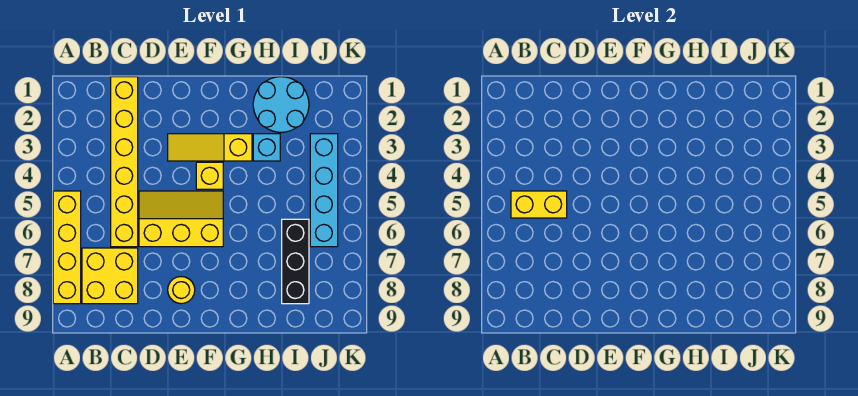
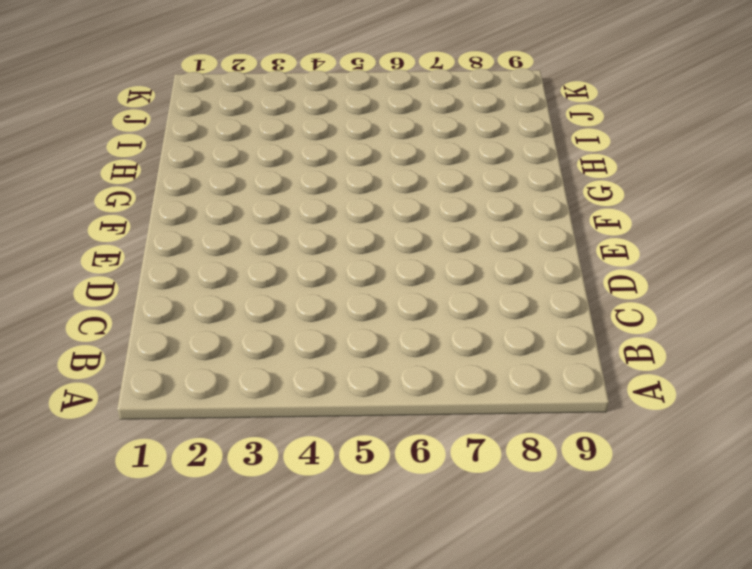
none -> yellow 1x4 brick [53,191,81,304]
none -> yellow 2x2 brick [82,248,138,304]
none -> yellow 1x6 brick [111,77,138,247]

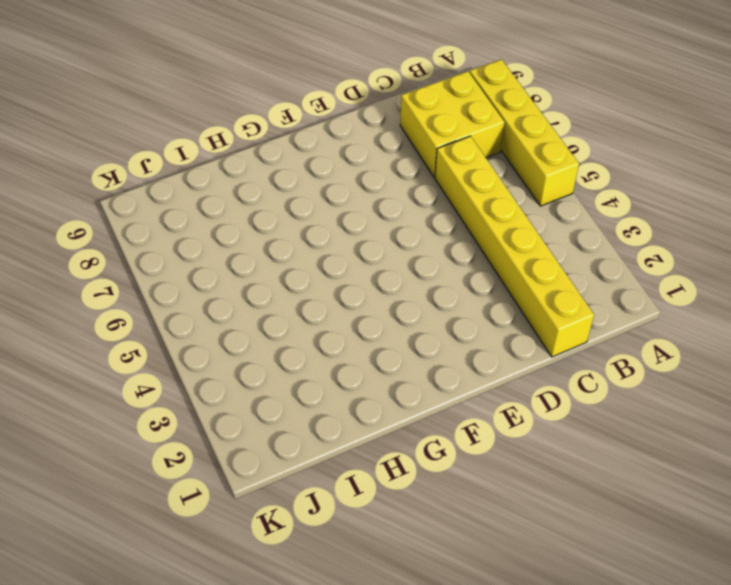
none -> yellow 2x3 slope [139,191,223,247]
none -> yellow 1x3 slope [168,134,252,161]
none -> yellow 1x1 round brick [168,277,195,304]

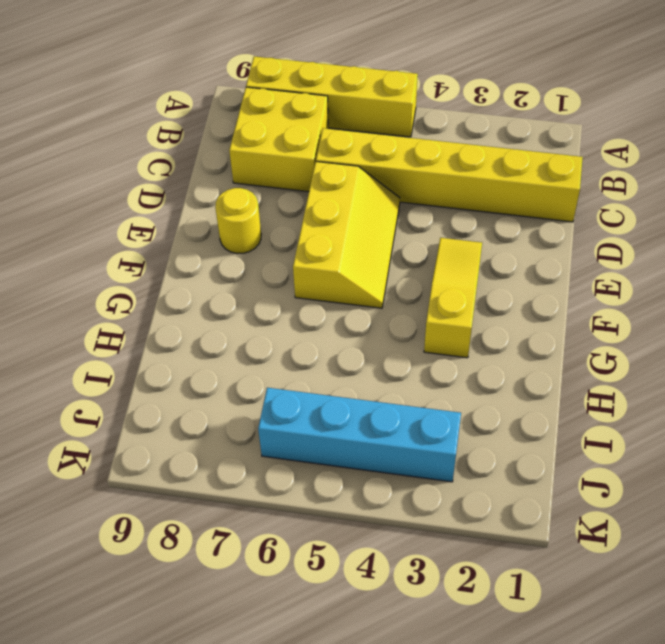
none -> yellow 1x1 brick [196,162,223,189]
none -> cyan 2x2 round brick [253,77,309,132]
none -> cyan 1x1 brick [253,134,280,161]

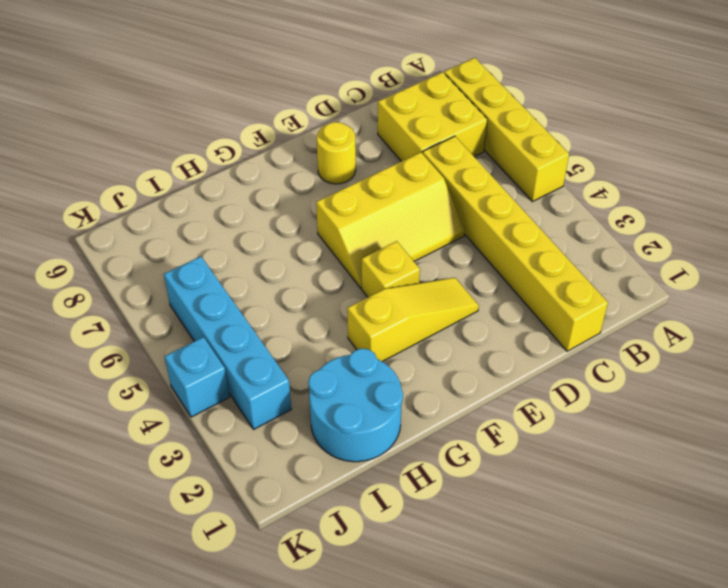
cyan 1x1 brick [165,337,229,417] -> cyan 1x1 brick moved to [253,134,280,161]
none -> black 1x3 brick [282,219,309,304]
none -> yellow 1x2 brick [511,191,567,218]

